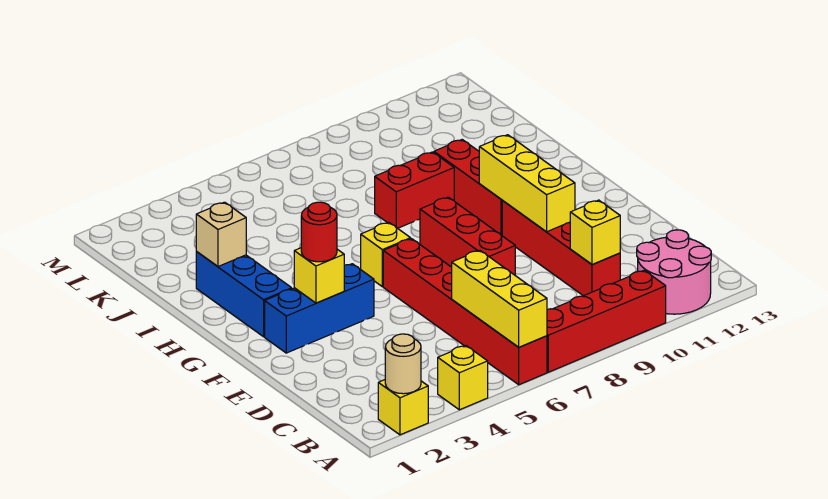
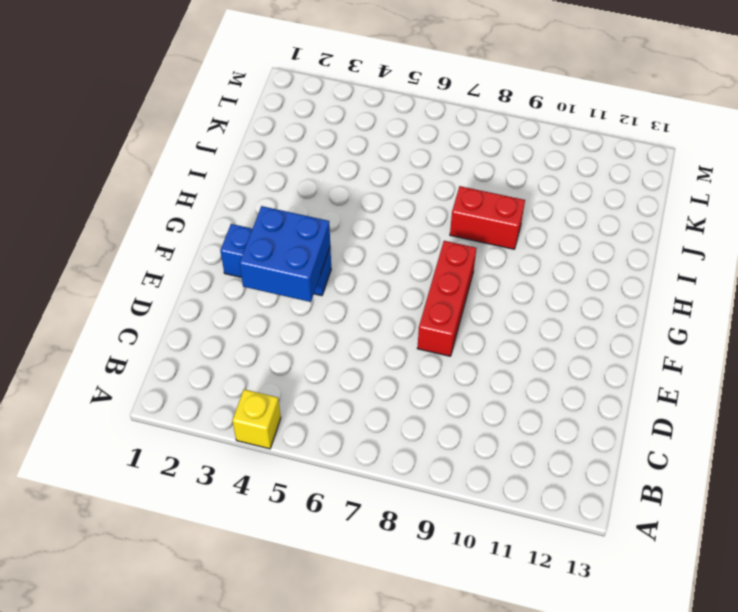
blue 2x2 brick [240,206,330,302] -> yellow 1x1 brick [294,248,344,303]
none -> yellow 1x1 brick [378,380,428,435]
none -> red 1x6 brick [383,239,547,385]
none -> red 1x4 brick [547,270,666,372]

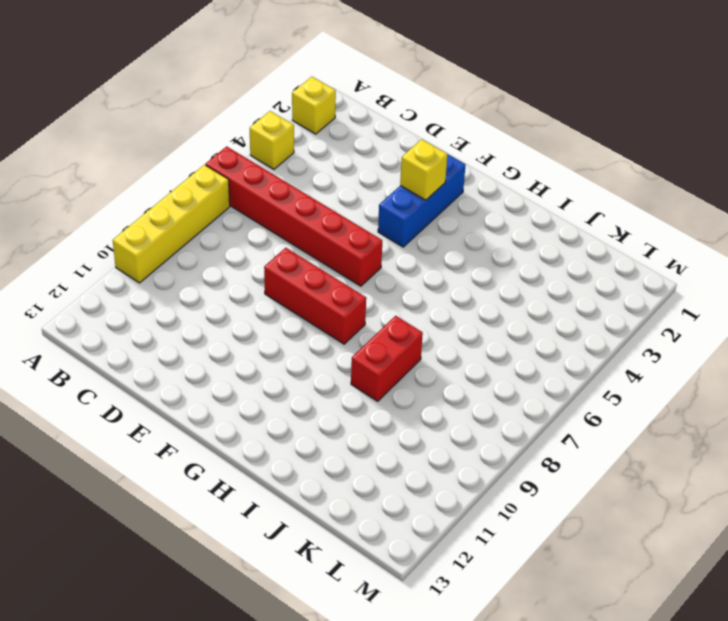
yellow 1x4 brick [113,165,230,283] -> red 1x4 brick [547,270,666,372]
none -> pink 2x2 round brick [637,230,711,314]
none -> red 1x4 brick [502,201,620,296]
none -> blue 1x3 brick [196,252,292,337]

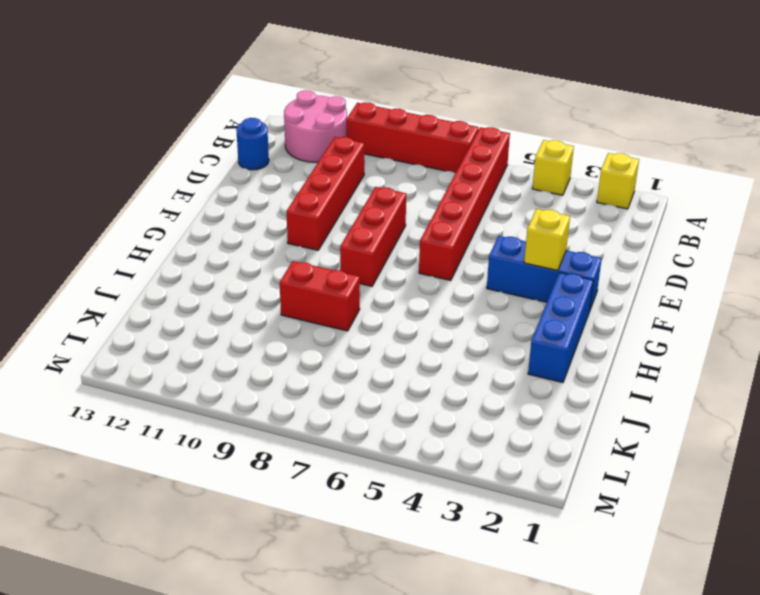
blue 1x1 round brick [236,118,269,170] -> none
none -> yellow 1x1 brick [361,222,411,287]
none -> red 1x3 brick [434,140,503,235]
none -> tan 1x1 round brick [385,334,421,394]

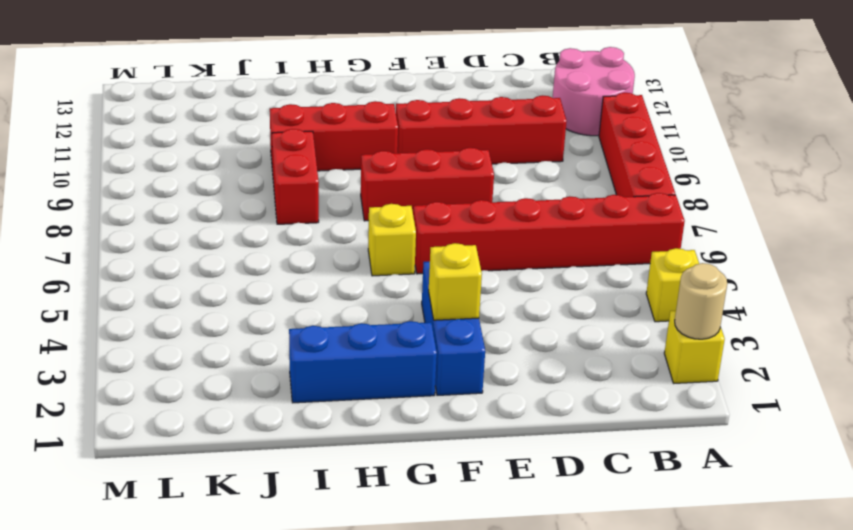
none -> yellow 1x3 brick [452,250,547,347]
none -> yellow 1x1 brick [570,200,620,265]
none -> yellow 1x3 brick [479,135,575,232]

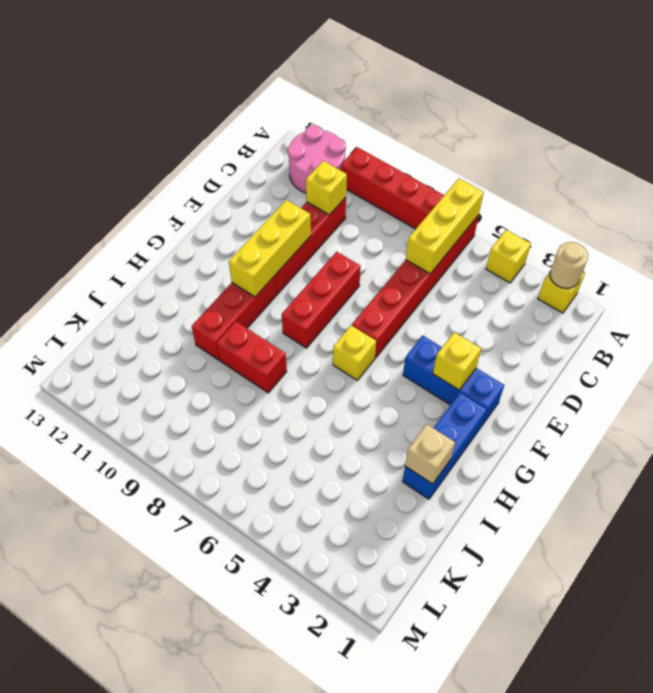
none -> red 1x1 round brick [301,202,337,262]

